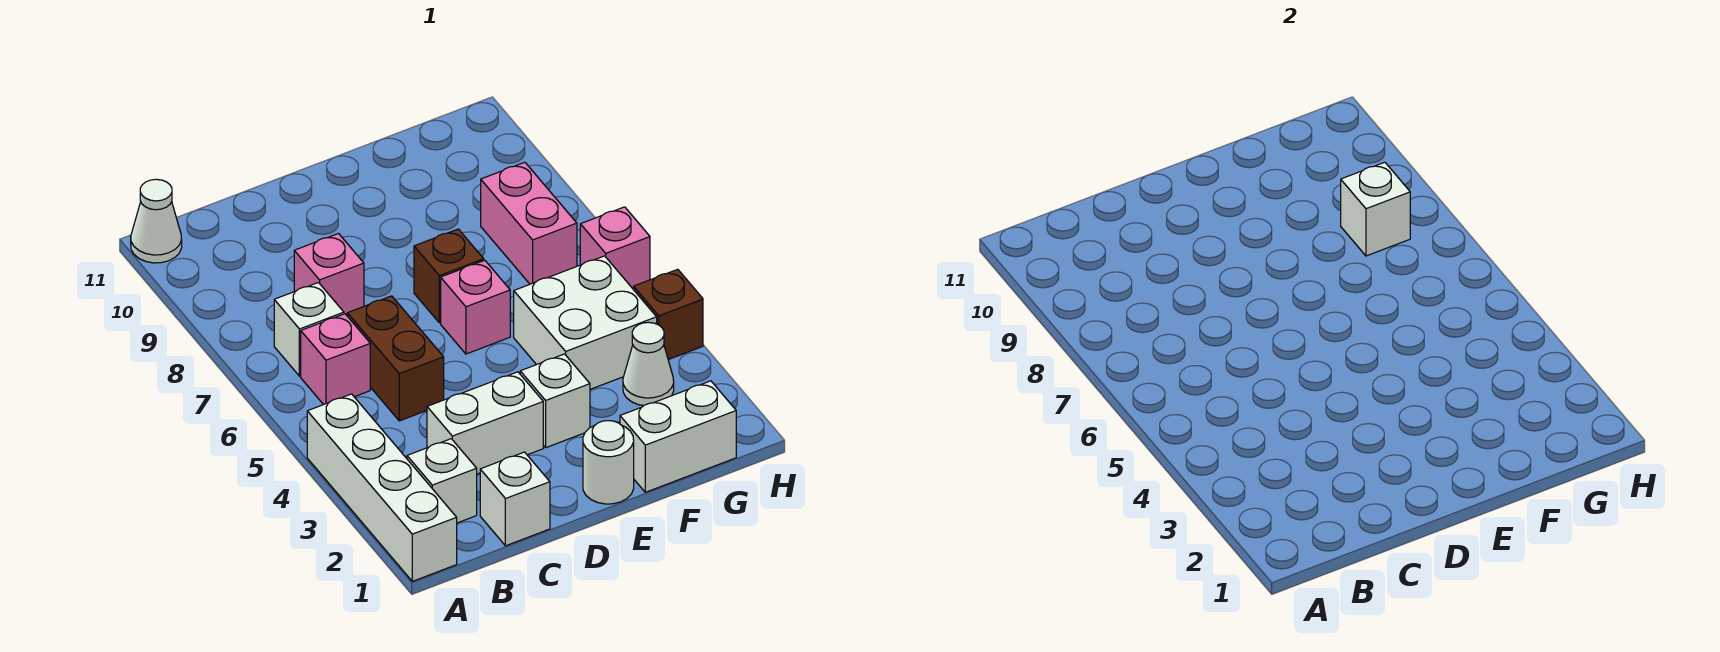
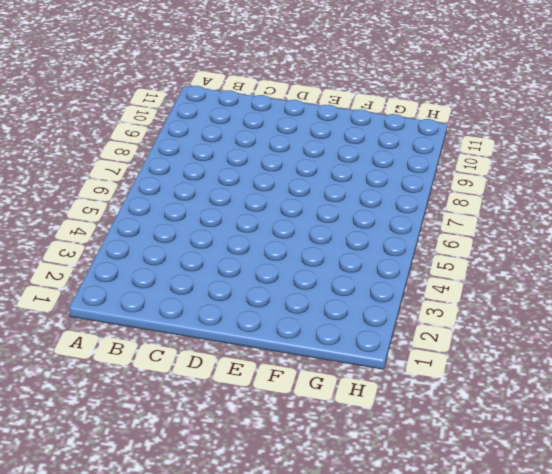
none -> white 1x4 brick [307,394,457,581]
none -> white 1x1 cone [131,179,182,263]
none -> white 1x1 brick [407,439,477,523]

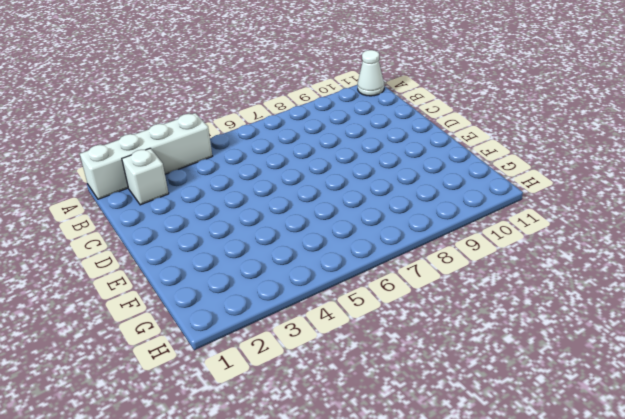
none -> pink 1x1 brick [301,314,370,405]
none -> white 1x1 brick [274,283,344,376]
none -> white 1x1 brick [480,452,550,546]

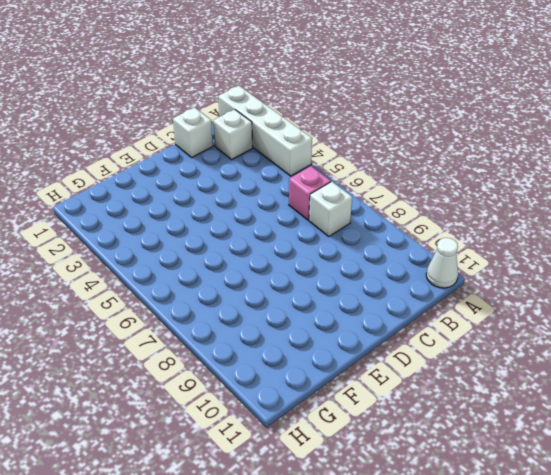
none -> white 1x2 brick [427,372,543,474]
none -> brown 1x2 brick [347,296,444,421]
none -> pink 1x1 brick [294,234,364,315]

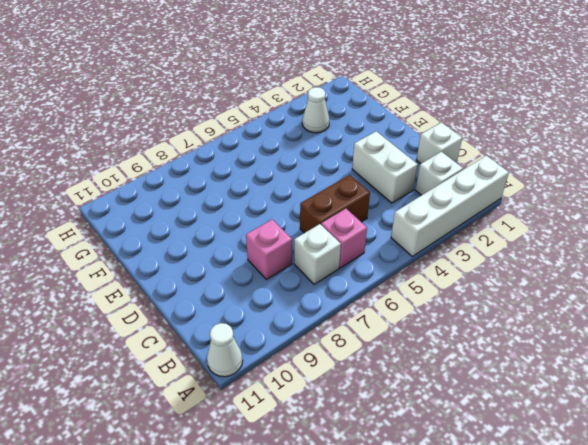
none -> white 1x1 round brick [583,421,634,504]
none -> white 1x1 brick [520,354,590,448]
none -> pink 1x1 brick [441,260,510,354]

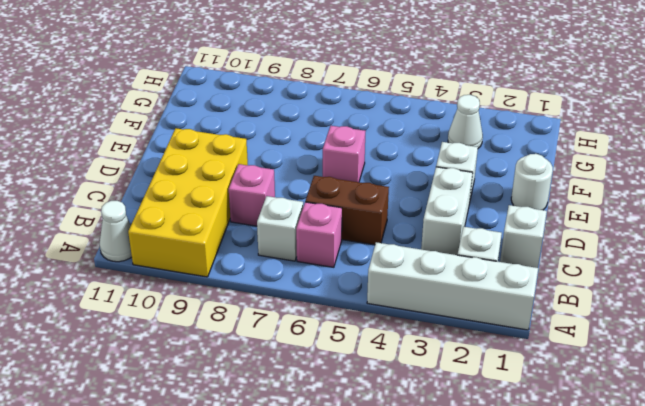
yellow 2x4 brick [128,128,248,277] -> none
none -> brown 1x1 brick [414,229,484,323]
none -> white 1x2 brick [620,381,736,492]
none -> white 2x2 brick [514,256,657,389]

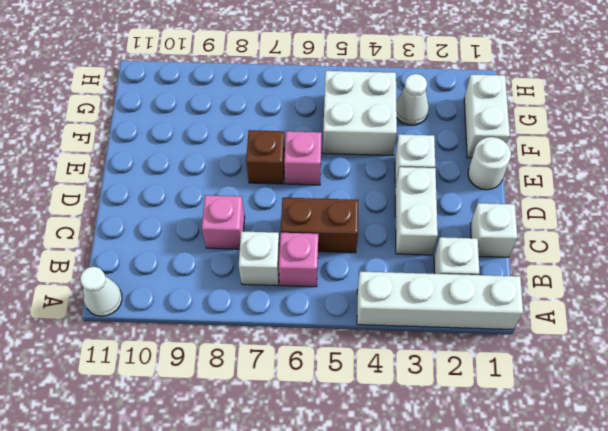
none -> pink 1x2 brick [481,162,577,284]
none -> brown 1x1 brick [634,269,703,360]
none -> pink 1x1 brick [580,207,650,290]

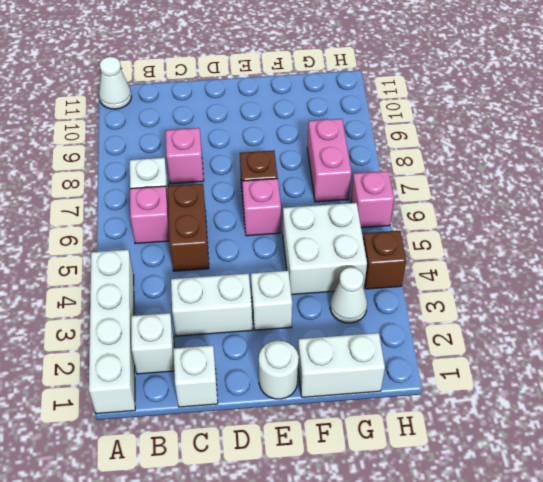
none -> white 1x1 brick [1341,162,1410,256]

